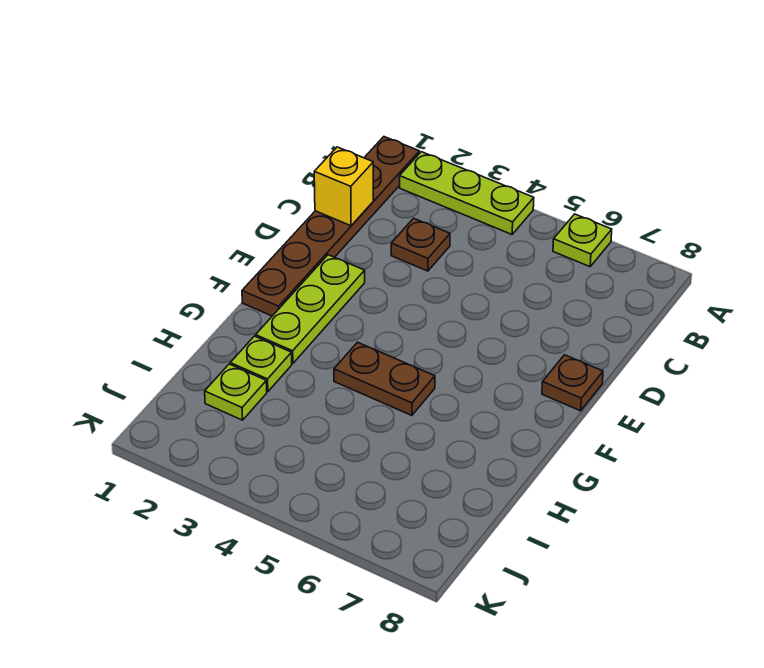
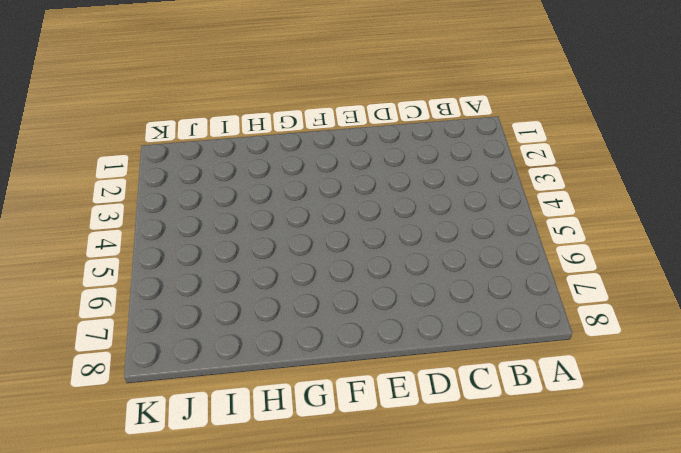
none -> brown 1x6 plate [242,137,419,316]
none -> lime 1x3 plate [400,152,534,234]

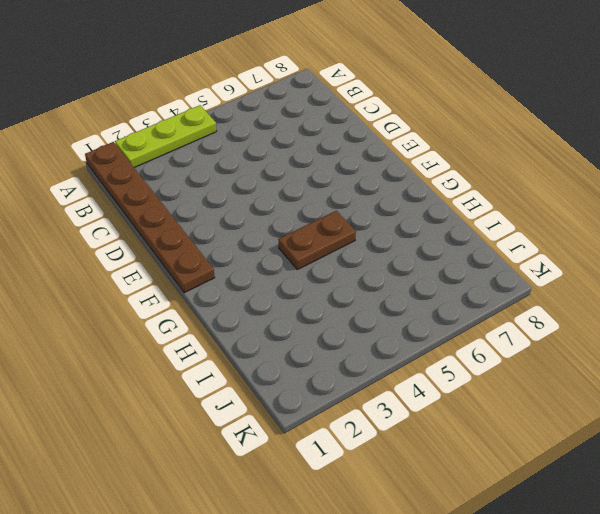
none -> lime 1x1 plate [553,214,612,267]
none -> brown 1x1 plate [391,218,450,271]

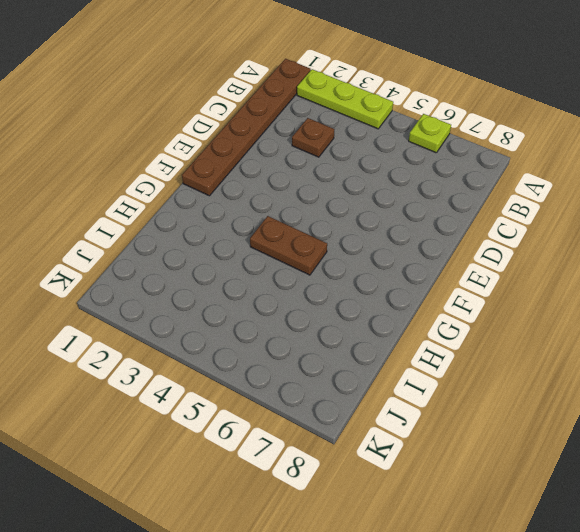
none -> lime 1x3 plate [256,255,365,363]
none -> brown 1x1 plate [542,355,603,411]

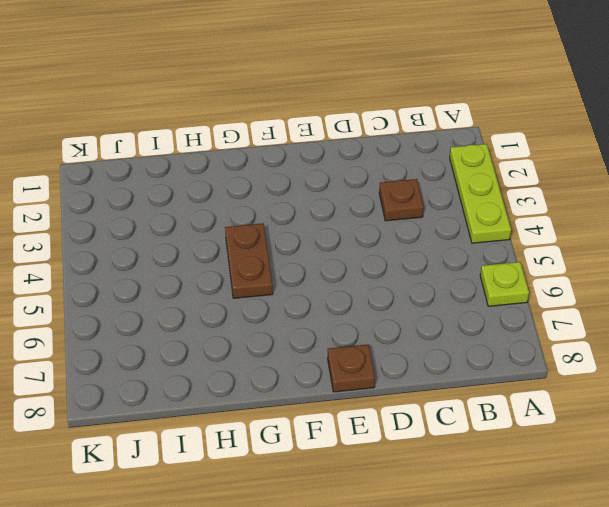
none -> brown 1x6 plate [242,137,419,316]
none -> lime 1x3 plate [256,255,365,363]

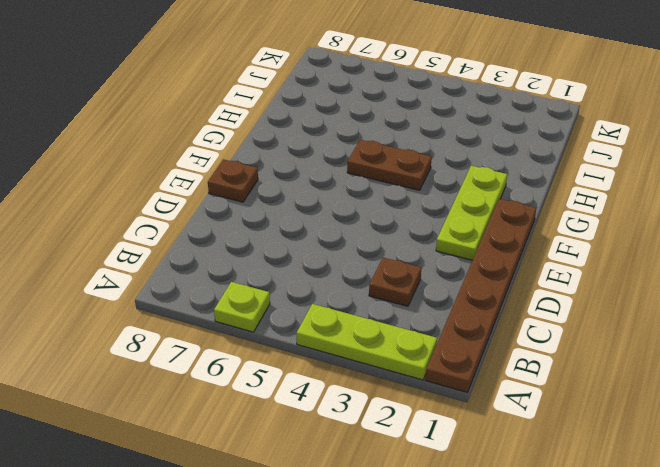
none -> lime 1x1 plate [230,336,292,392]
none -> lime 1x1 plate [205,364,267,420]

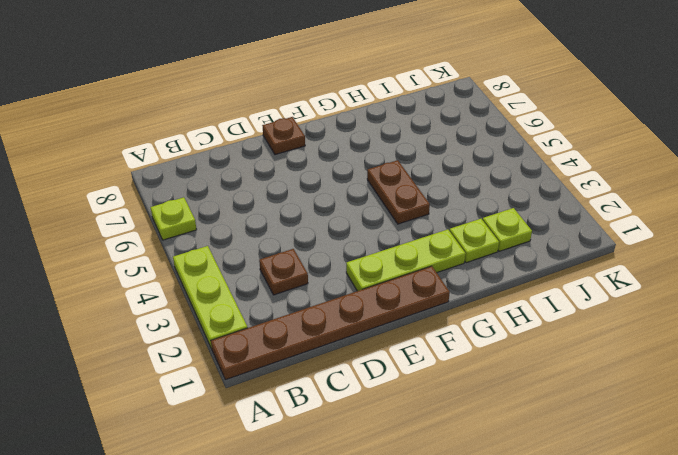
none -> yellow 1x1 brick [314,147,373,226]

